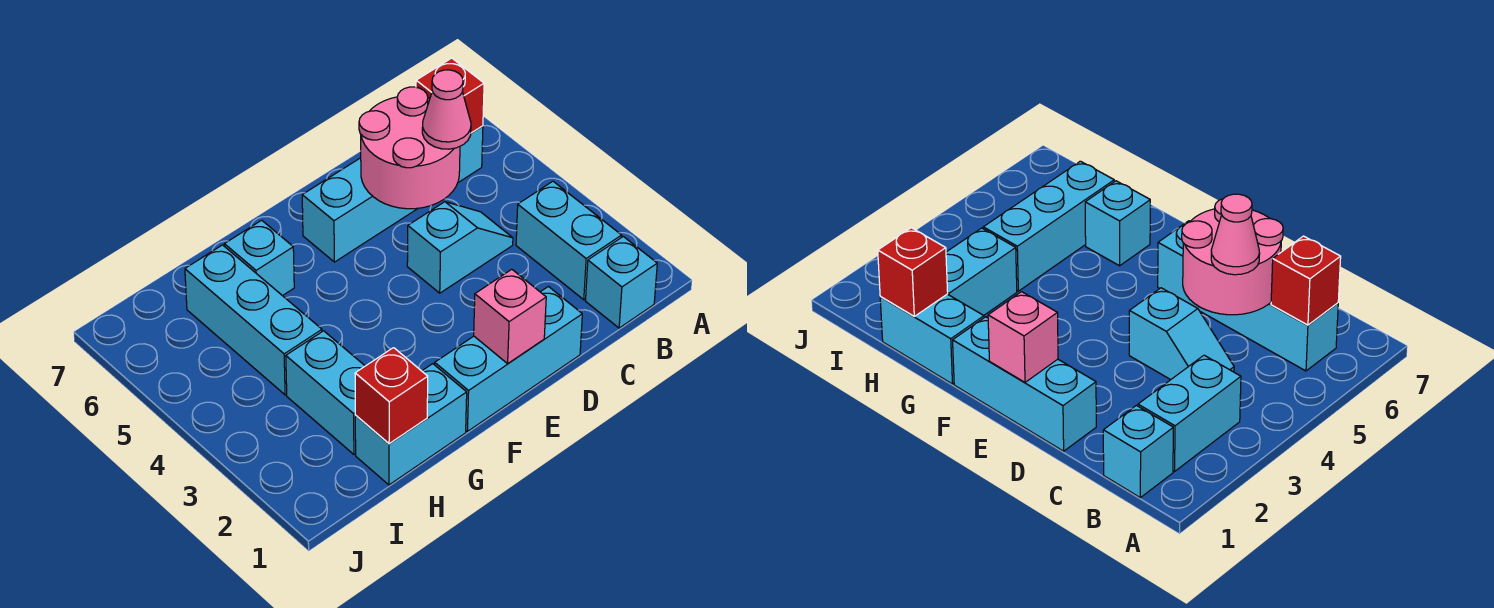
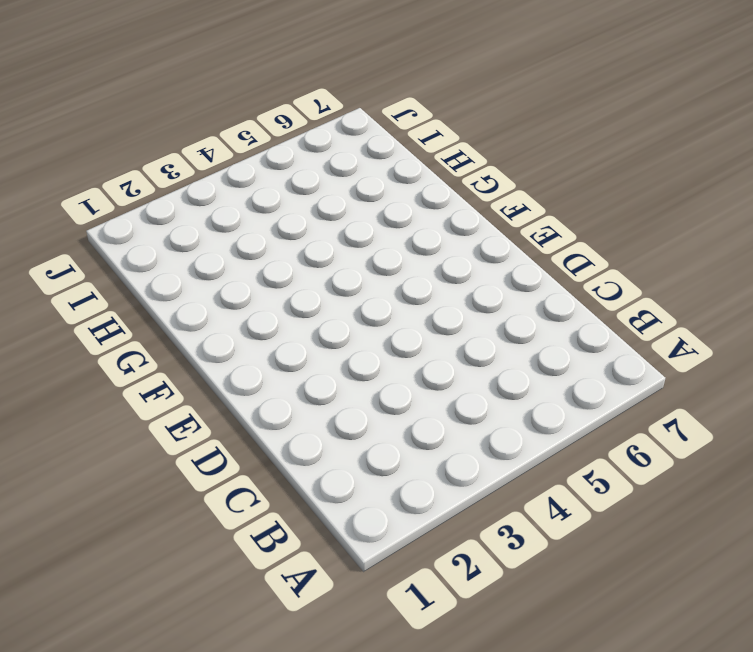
none -> cyan 1x1 brick [586,237,657,328]
none -> cyan 1x2 brick [516,181,622,300]
none -> cyan 1x4 brick [302,126,483,262]

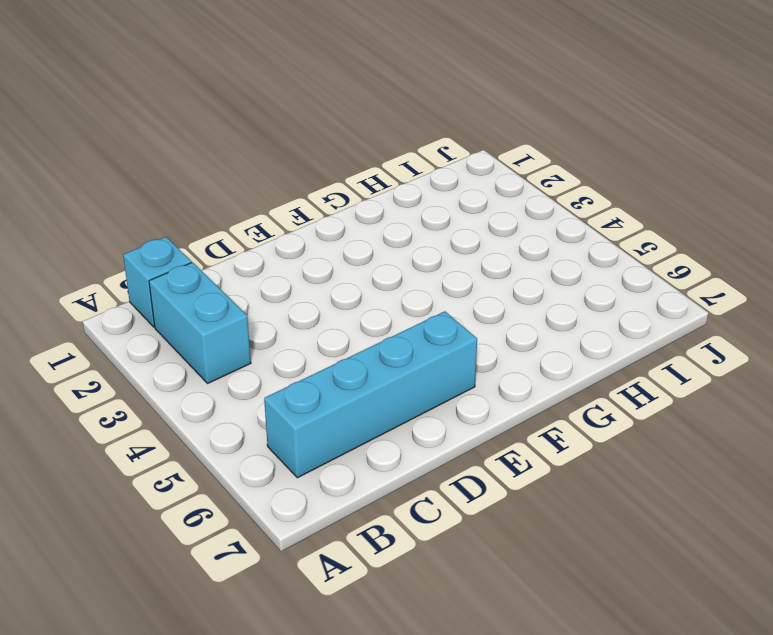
none -> cyan 1x2 slope [407,202,513,293]
none -> cyan 1x3 brick [435,287,582,431]
none -> cyan 1x2 brick [355,364,467,485]

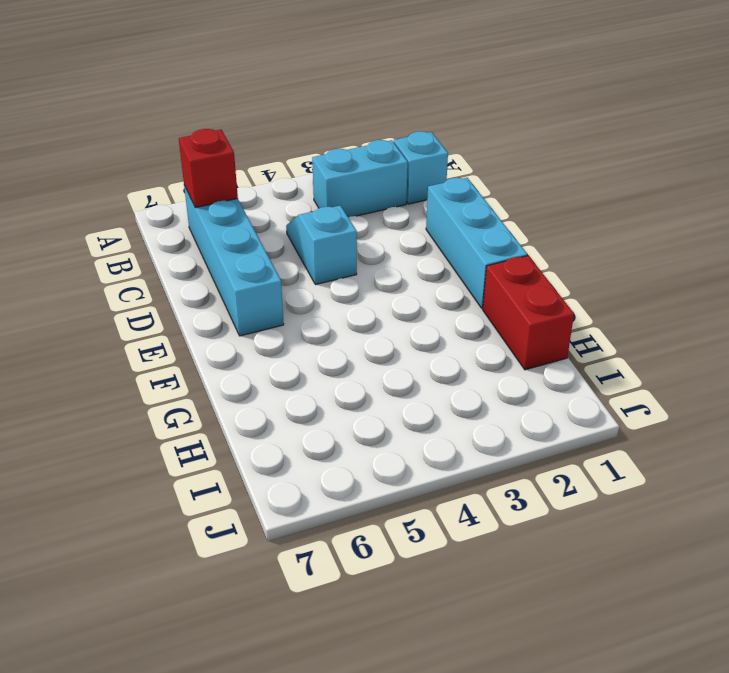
red 1x2 brick [483,256,574,370] -> cyan 1x2 brick [355,364,467,485]
none -> cyan 1x1 brick [224,220,294,296]
none -> cyan 1x2 brick [286,331,365,454]
none -> cyan 1x3 brick [185,245,322,395]

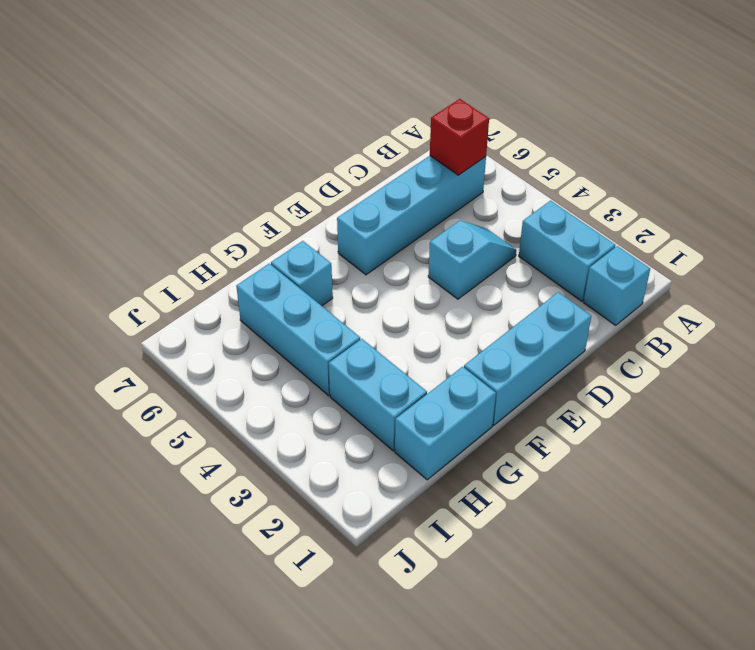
none -> pink 2x2 round brick [359,87,460,209]
none -> pink 1x1 brick [474,269,546,364]
none -> red 1x1 brick [355,348,428,444]

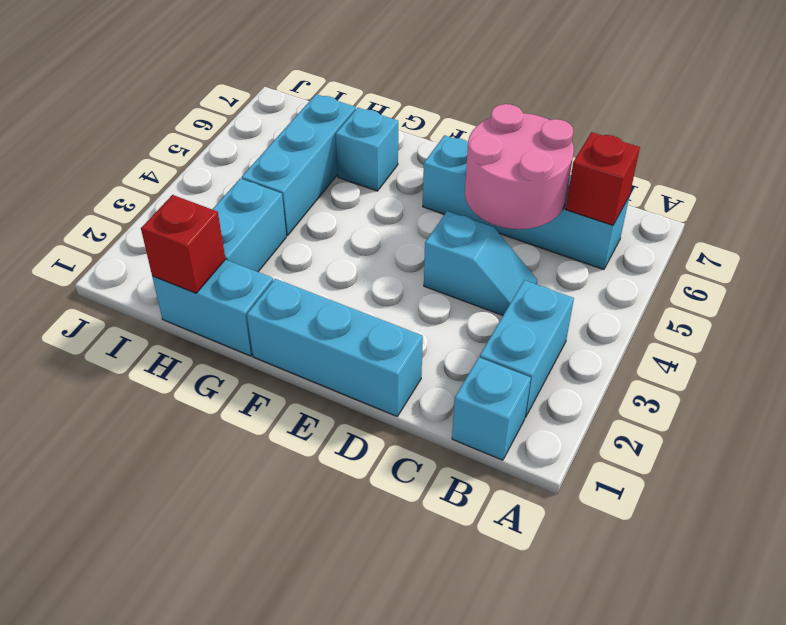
none -> pink 1x1 brick [474,269,546,364]
none -> pink 1x1 cone [422,70,471,149]

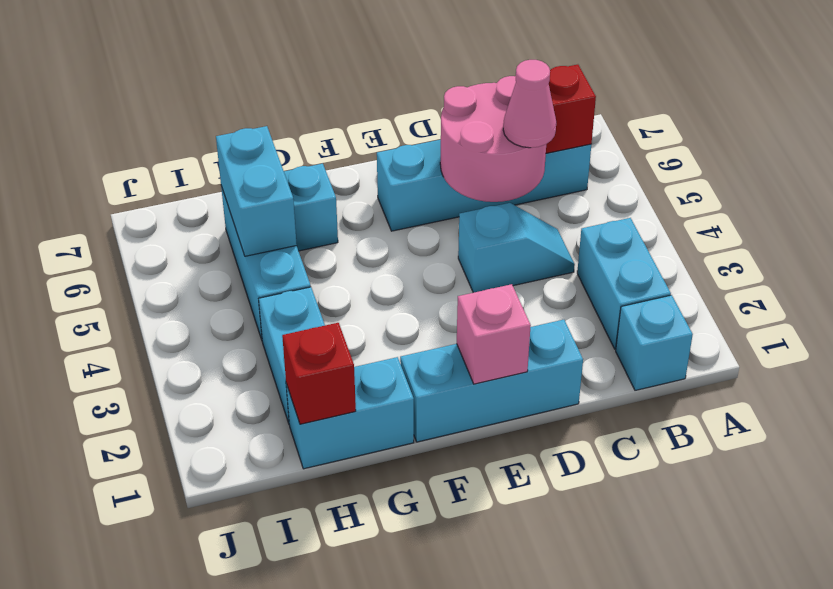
cyan 1x2 brick [216,126,297,256] -> none

